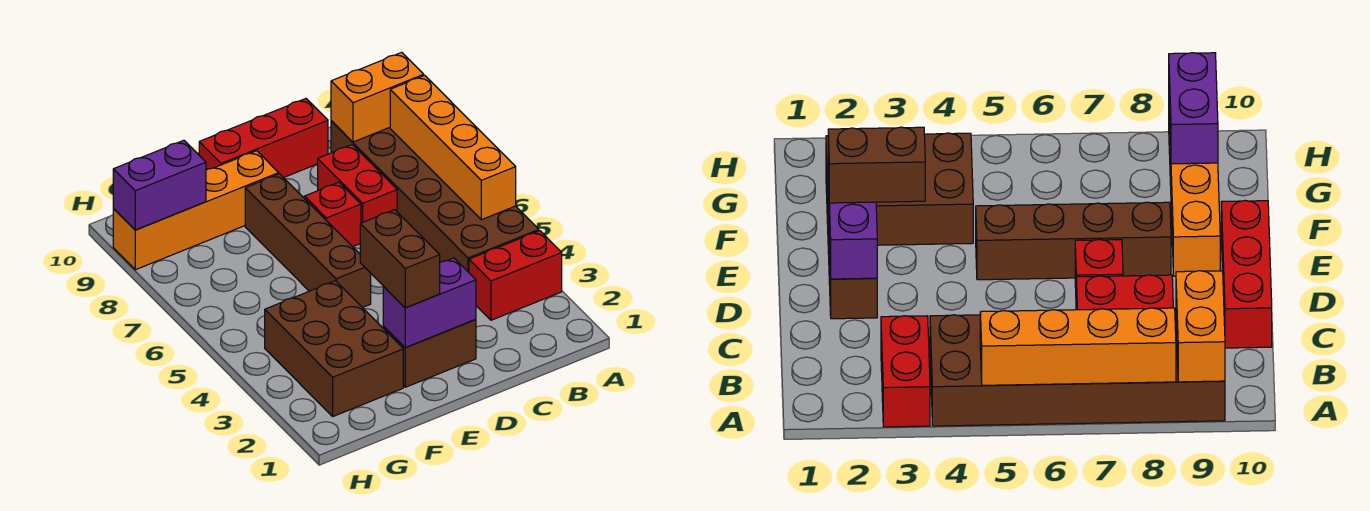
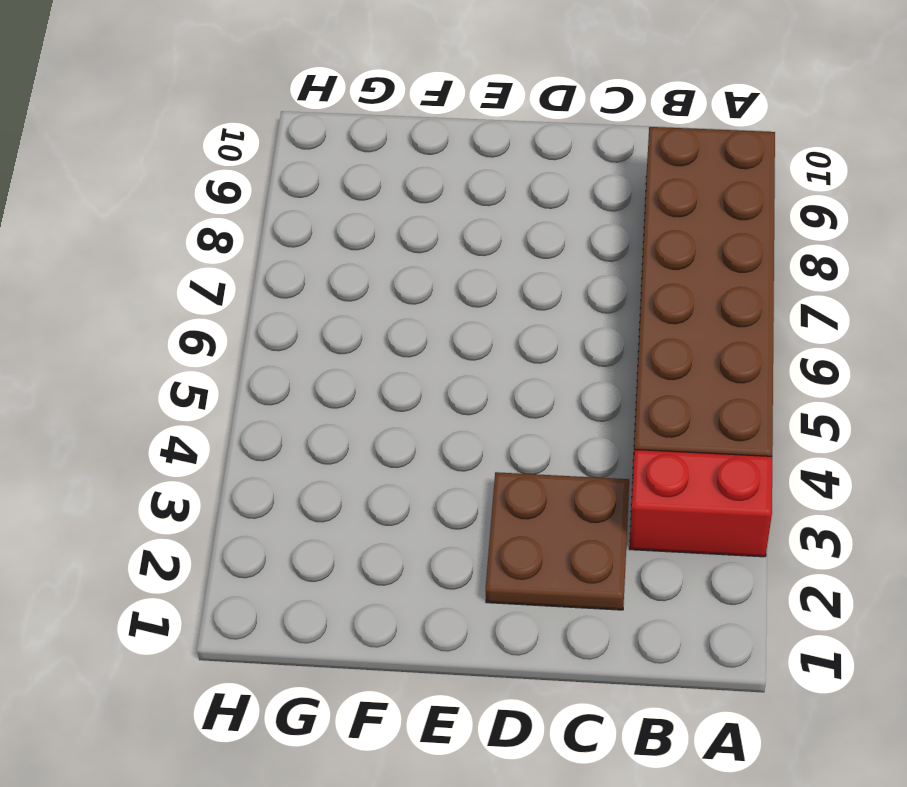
brown 2x2 plate [486,472,629,610] -> brown 1x2 brick [383,319,476,387]
none -> red 1x2 brick [318,145,397,223]
none -> red 1x3 brick [199,99,328,178]
none -> red 1x1 brick [304,182,361,247]

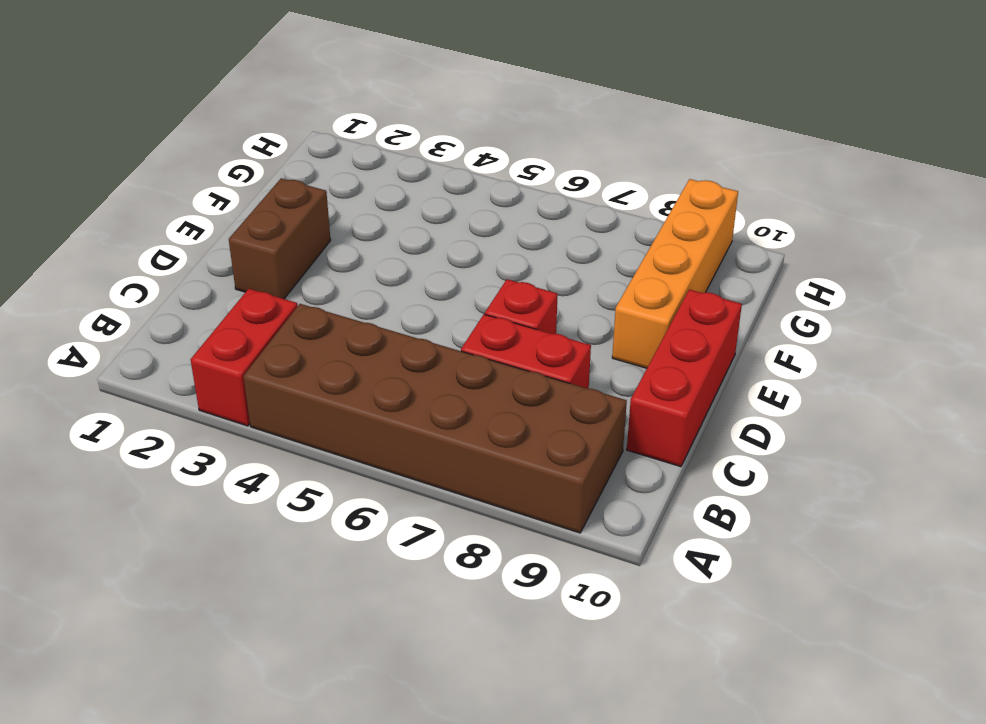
none -> brown 1x4 brick [245,174,371,308]
none -> brown 2x3 brick [265,281,403,416]
none -> orange 1x4 brick [390,76,516,220]

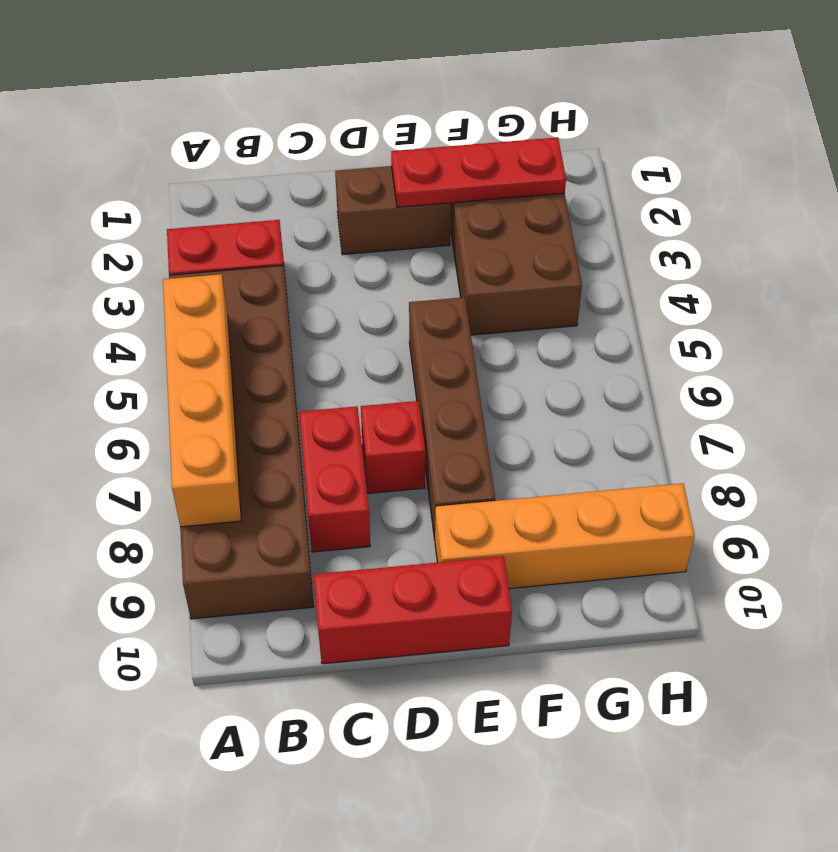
red 1x3 plate [391,137,566,207] -> purple 1x2 brick [383,258,476,347]
none -> orange 1x2 brick [331,52,424,142]
none -> purple 1x2 brick [113,140,206,230]
none -> brown 1x2 brick [360,210,440,308]

